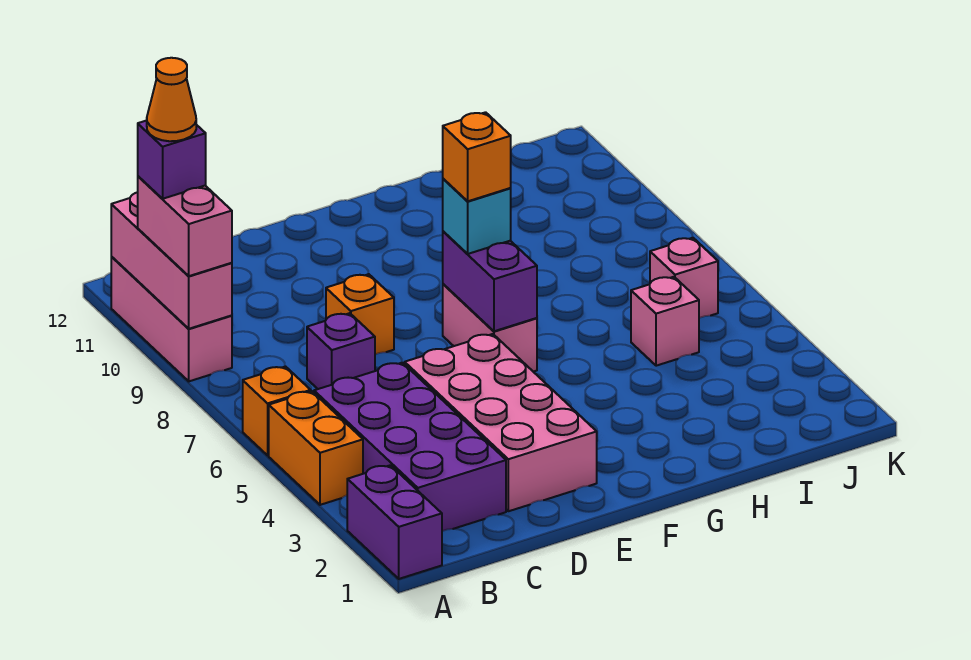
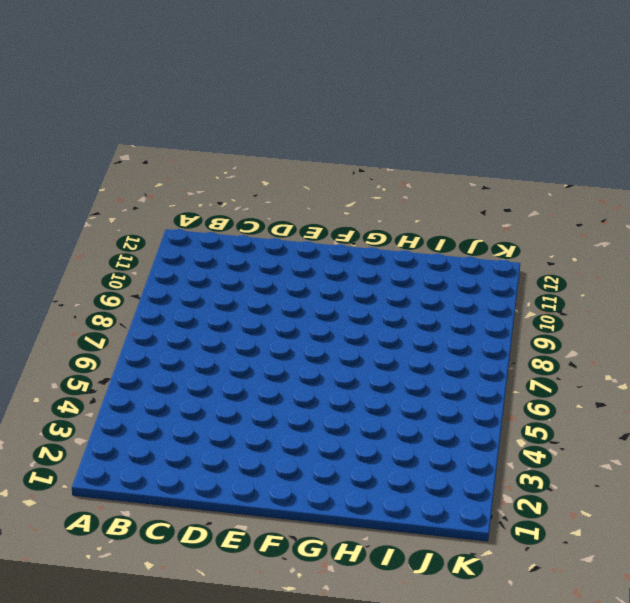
none -> purple 1x2 brick [347,465,442,579]
none -> orange 1x2 brick [269,391,363,505]
none -> orange 1x1 brick [243,367,311,455]

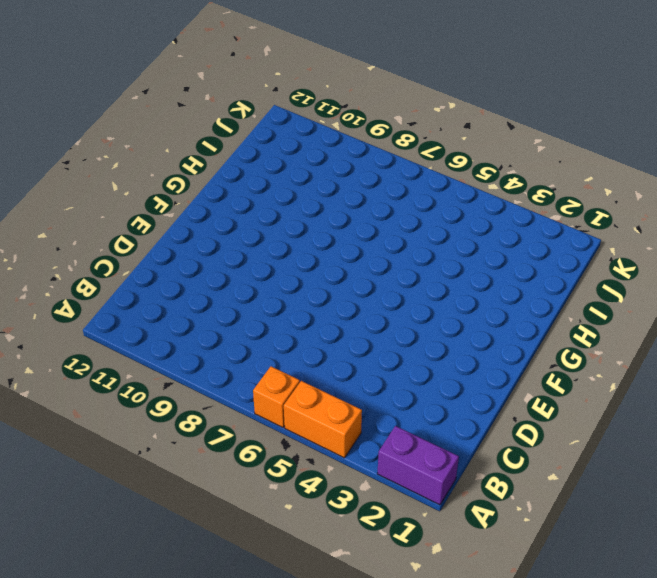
none -> pink 1x3 brick [111,257,232,381]
none -> purple 2x4 brick [314,363,506,531]
none -> purple 1x1 brick [307,313,375,389]

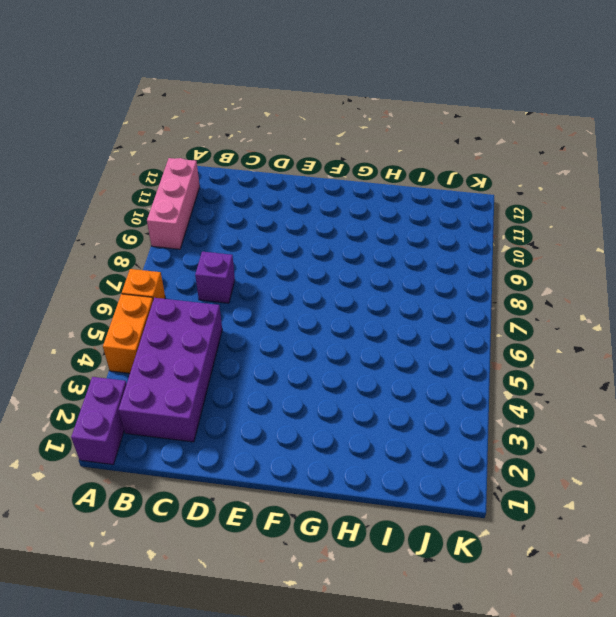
none -> pink 2x4 brick [405,334,597,511]
none -> orange 1x1 brick [326,274,394,355]
none -> pink 1x2 brick [443,284,537,372]

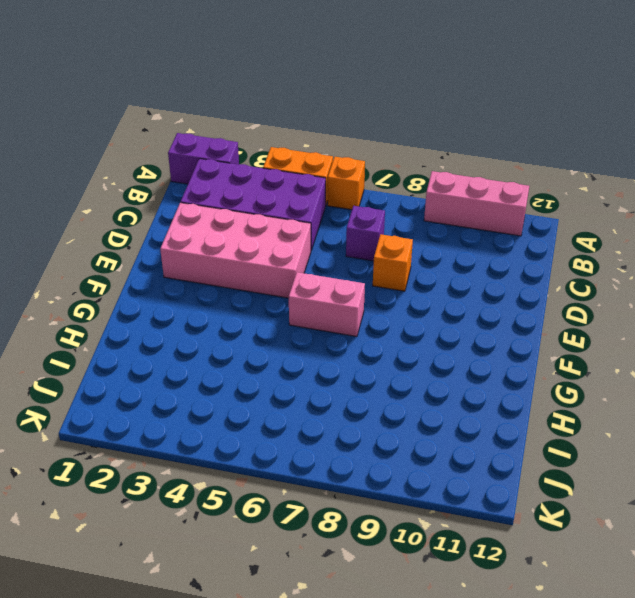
none -> pink 1x1 brick [631,277,699,366]
none -> pink 1x1 brick [650,238,718,318]
none -> pink 1x3 brick [111,192,232,329]

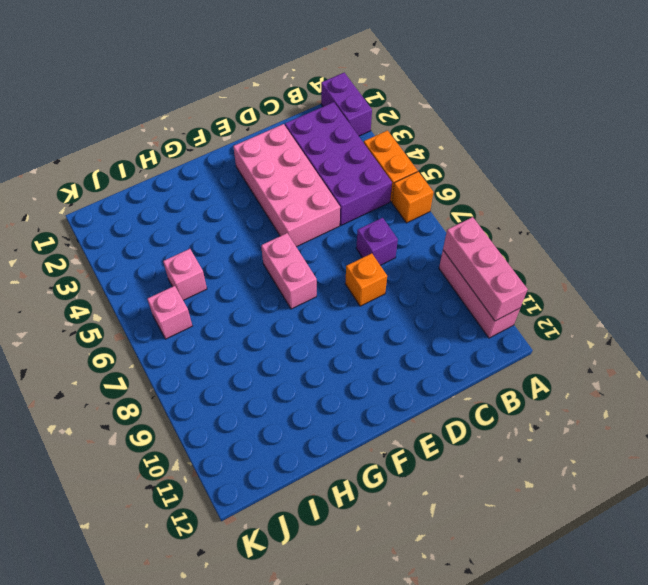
none -> purple 1x2 brick [443,231,537,331]
none -> pink 1x2 brick [138,176,232,276]
none -> cyan 1x1 brick [443,179,511,254]

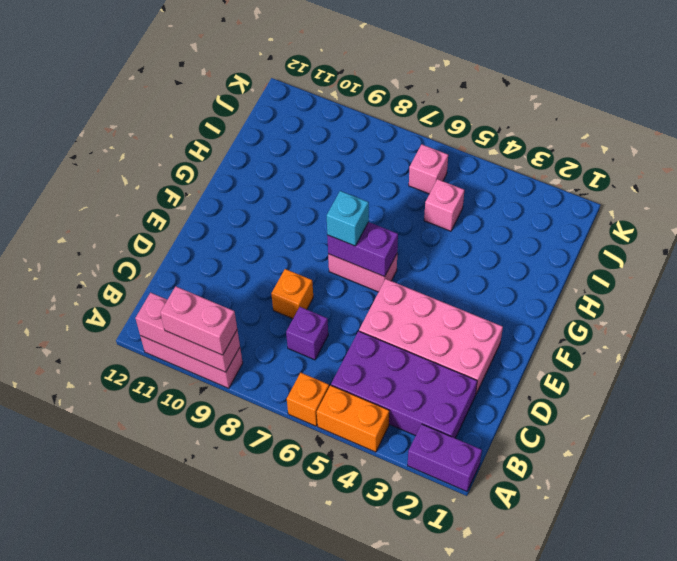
none -> purple 1x1 brick [138,120,206,199]
none -> orange 1x1 brick [443,112,511,201]
none -> orange 1x1 cone [147,58,196,141]

